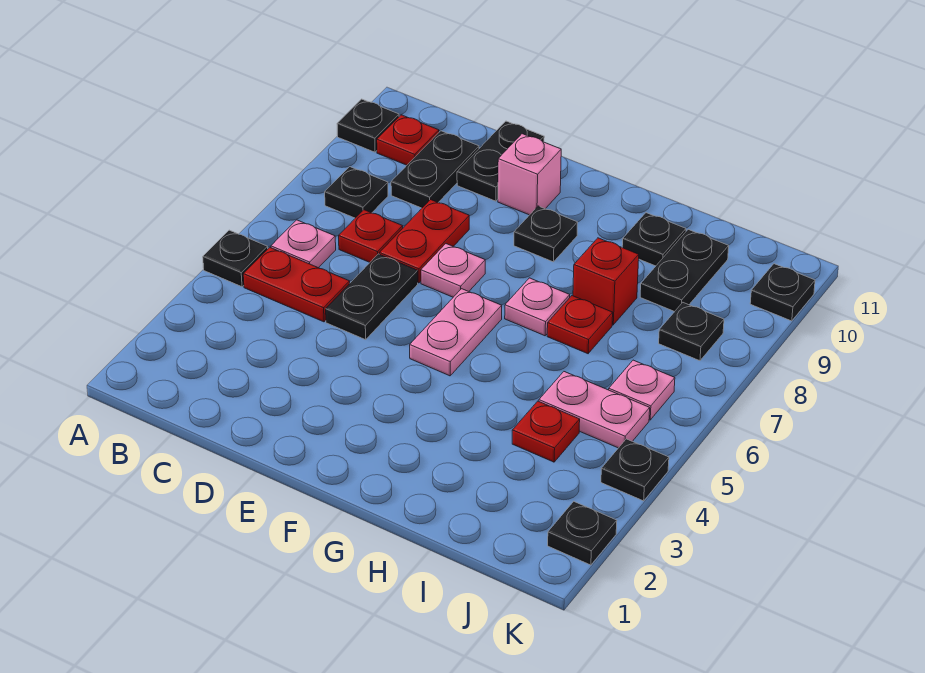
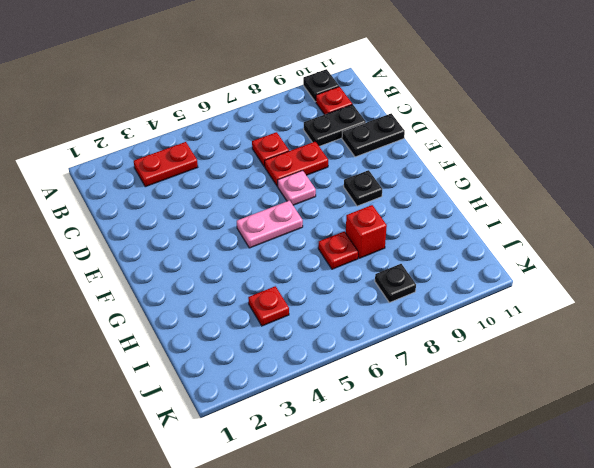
red 1x2 plate [134,142,198,187] -> red 1x2 plate turned to [243,247,350,322]
none -> black 1x1 plate [203,230,268,287]
none -> pink 1x1 plate [271,220,336,268]
none -> black 1x1 plate [325,167,388,218]

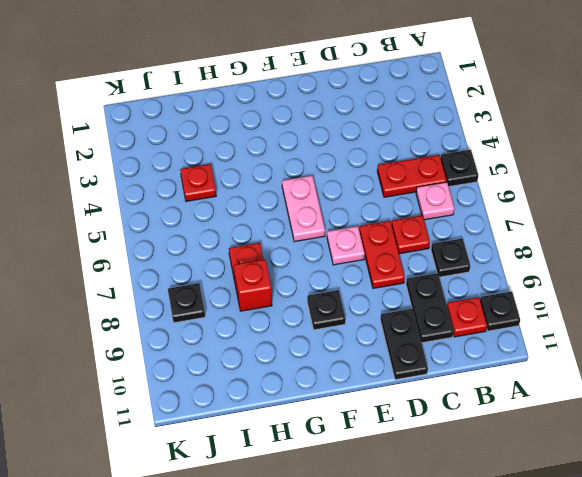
none -> black 1x2 plate [326,254,418,340]
none -> pink 1x1 brick [498,134,561,215]
none -> pink 1x1 plate [505,278,570,336]

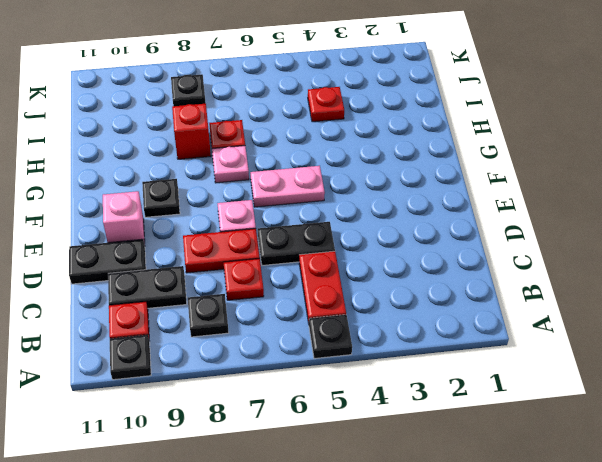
none -> pink 1x1 plate [271,220,336,268]
none -> black 1x1 plate [622,213,686,266]
none -> pink 1x2 plate [539,372,650,448]

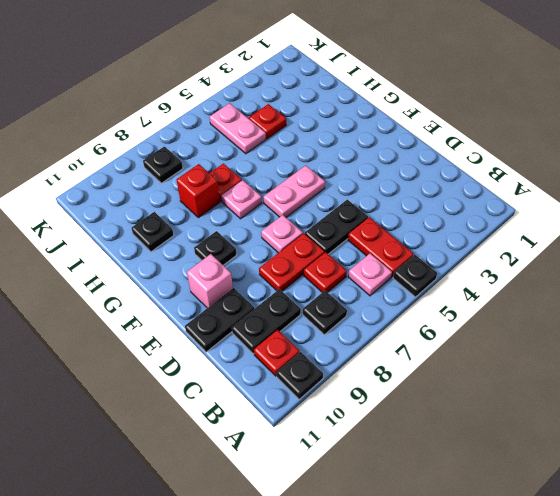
none -> black 1x2 plate [640,229,729,312]
none -> pink 1x1 plate [609,360,675,420]
none -> black 1x1 plate [548,501,617,565]

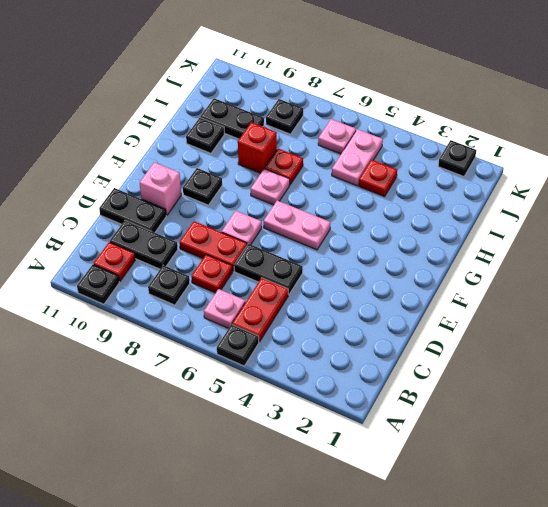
none -> black 1x1 plate [601,439,669,501]
none -> black 1x1 plate [750,264,815,321]

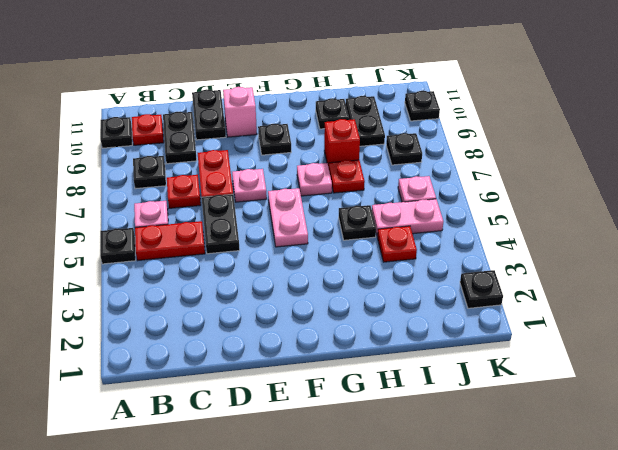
black 1x1 plate [339,205,376,240] -> black 1x1 plate moved to [601,439,669,501]

